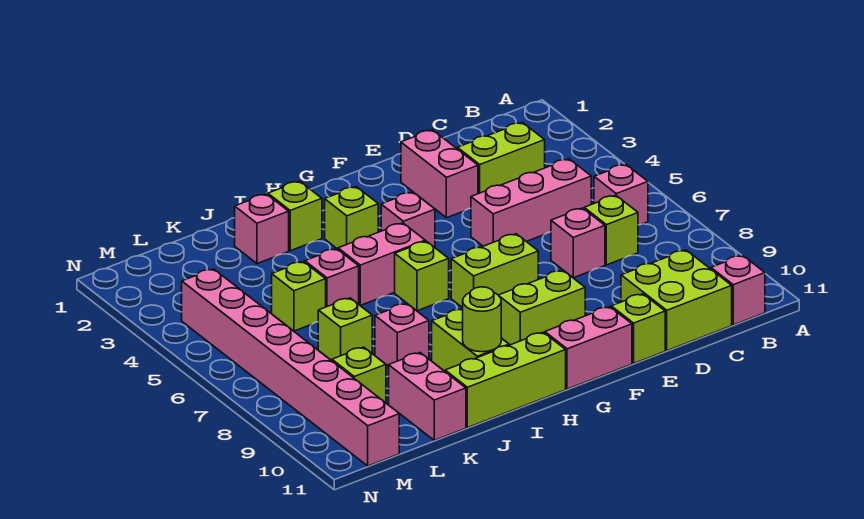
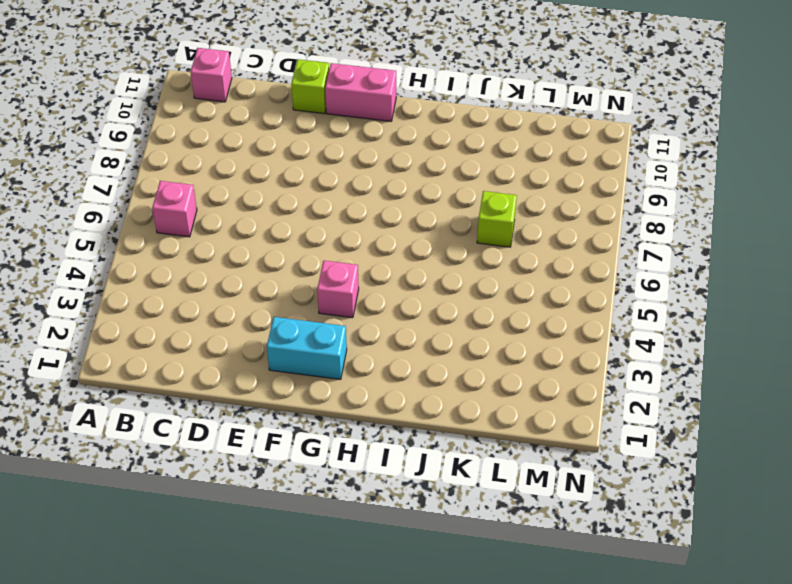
cyan 1x2 brick [267,317,347,379] -> none
none -> lime 1x2 brick [457,122,545,194]
none -> pink 1x3 brick [471,159,591,246]
none -> lime 1x1 brick [584,195,638,265]

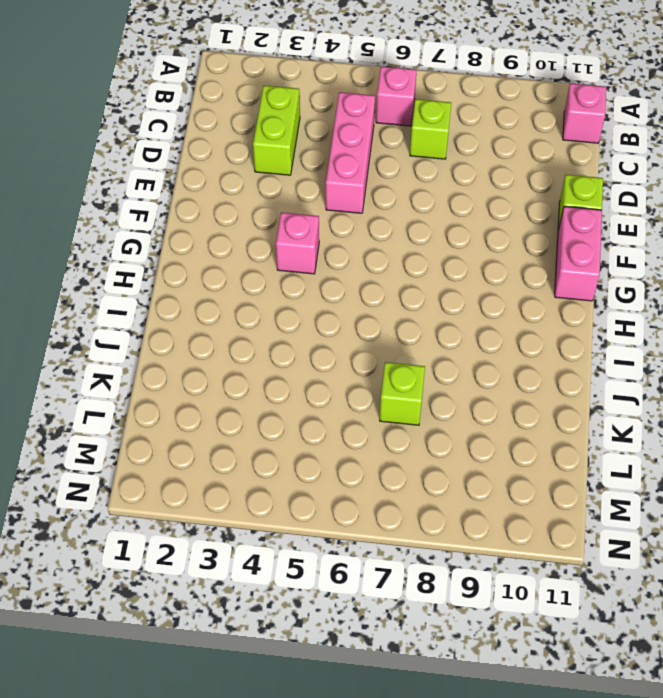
none -> lime 2x2 brick [621,250,732,351]
none -> pink 1x1 brick [551,208,605,278]
none -> pink 1x2 brick [401,130,478,218]

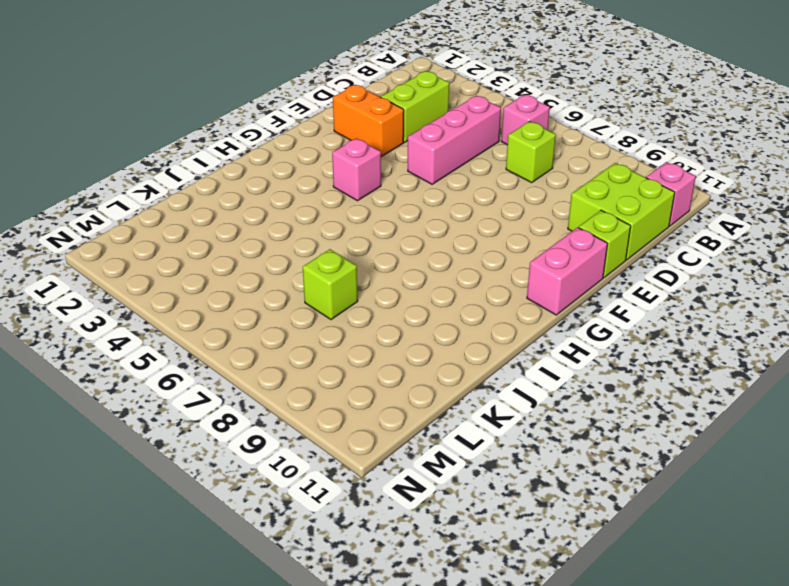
orange 1x2 brick [333,85,404,157] -> pink 1x2 brick [401,130,478,218]
none -> pink 1x1 brick [551,208,605,278]
none -> lime 1x2 brick [451,234,538,308]
none -> lime 1x2 brick [499,270,585,345]

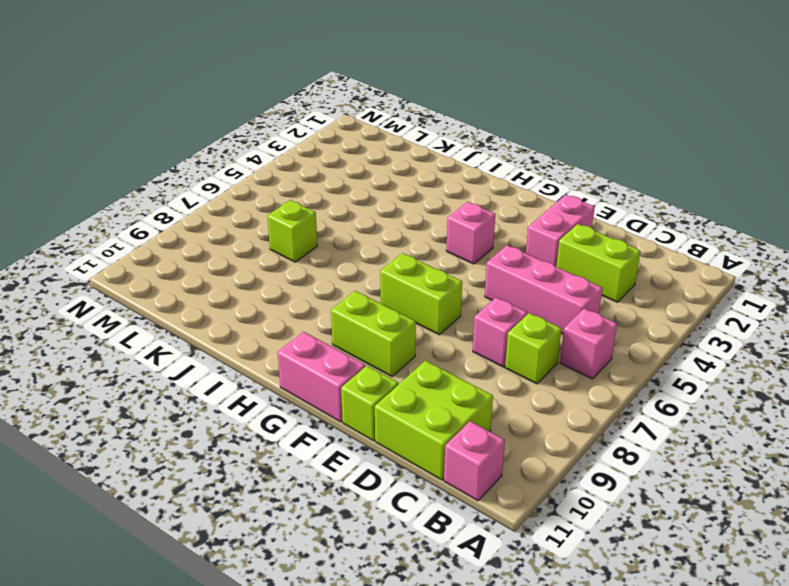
none -> lime 1x1 brick [325,187,378,249]
none -> pink 1x2 brick [338,223,425,305]
none -> lime 1x1 brick [395,241,449,311]

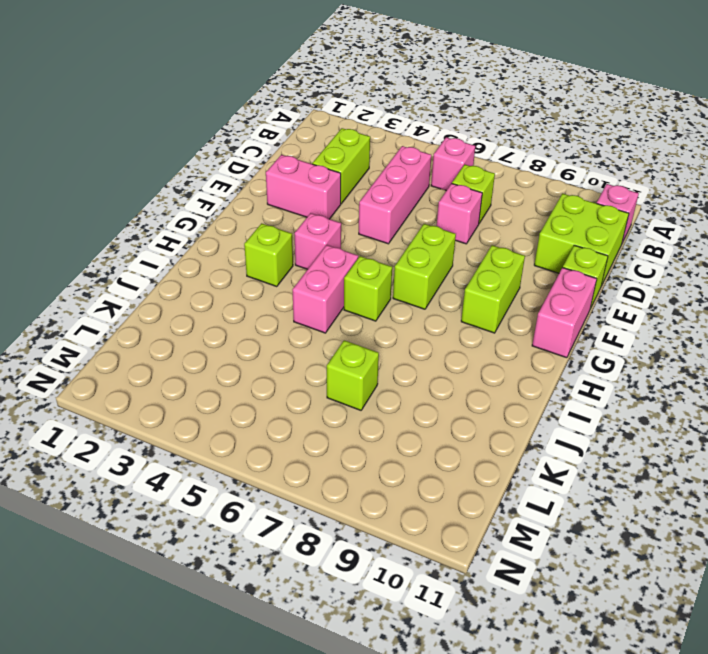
none -> lime 1x3 brick [445,332,566,428]
none -> lime 1x1 brick [268,181,322,251]
none -> lime 1x2 brick [432,309,509,371]

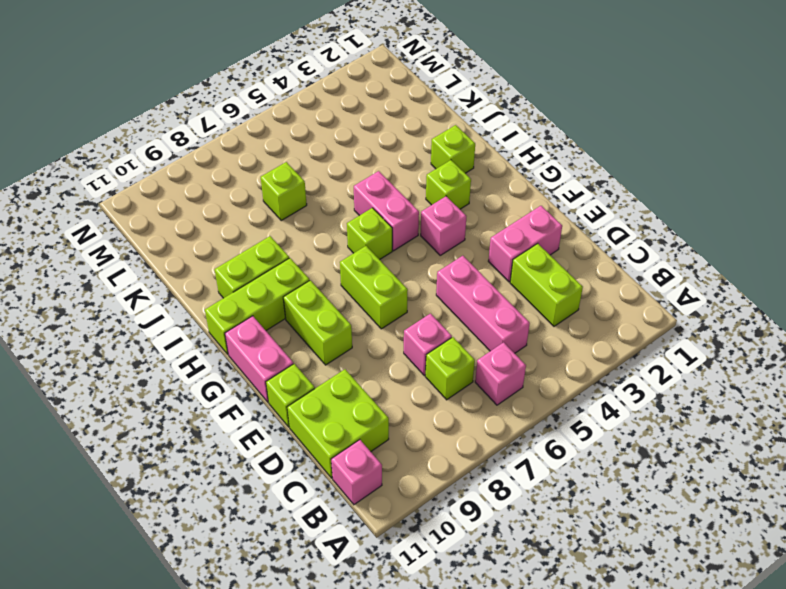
lime 1x3 brick [205,258,310,354] -> lime 1x3 brick turned to [445,332,566,428]
none -> pink 1x1 brick [235,194,289,264]
none -> pink 1x1 brick [305,249,359,307]
none -> pink 1x1 brick [375,303,429,366]

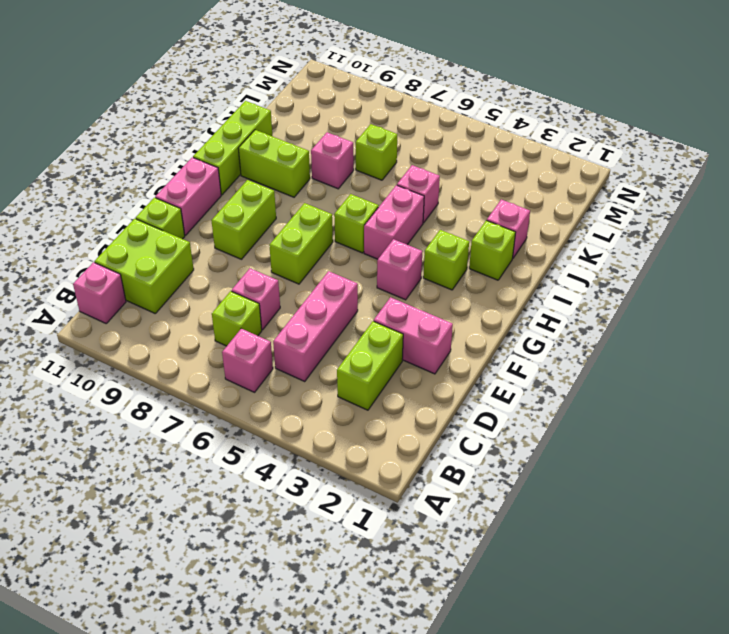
none -> lime 1x1 brick [272,262,326,331]
none -> pink 1x2 brick [389,353,466,440]
none -> lime 1x1 brick [332,347,386,403]

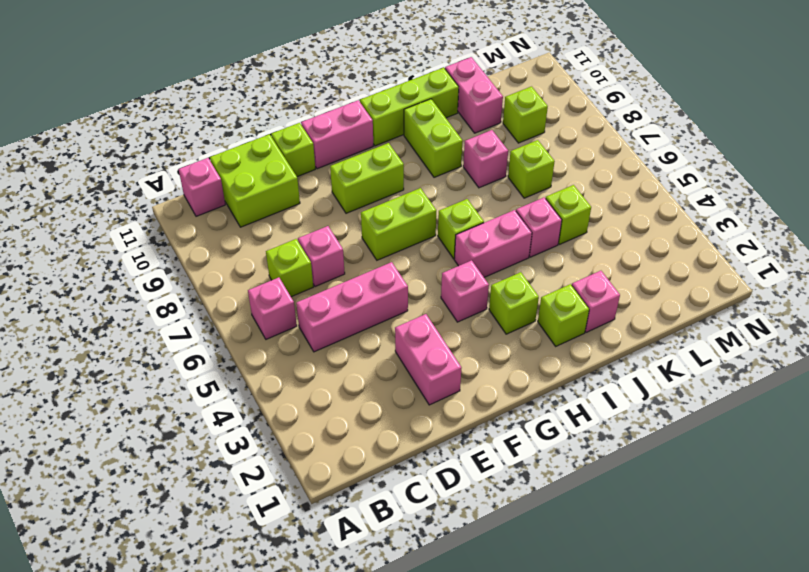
none -> lime 1x2 brick [457,122,545,194]
none -> pink 1x8 brick [182,269,399,466]
none -> lime 1x1 round brick [463,287,501,352]

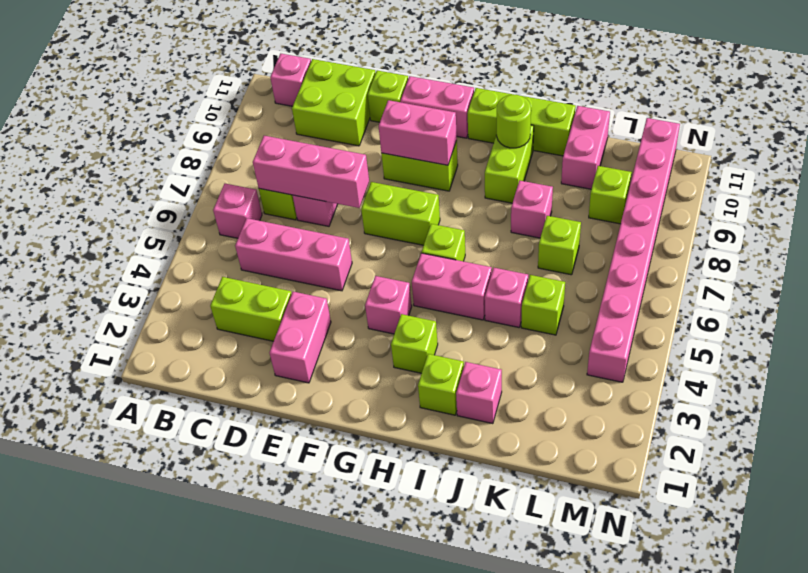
pink 1x3 brick [253,136,369,208] -> none
pink 1x2 brick [379,100,457,165] -> none

